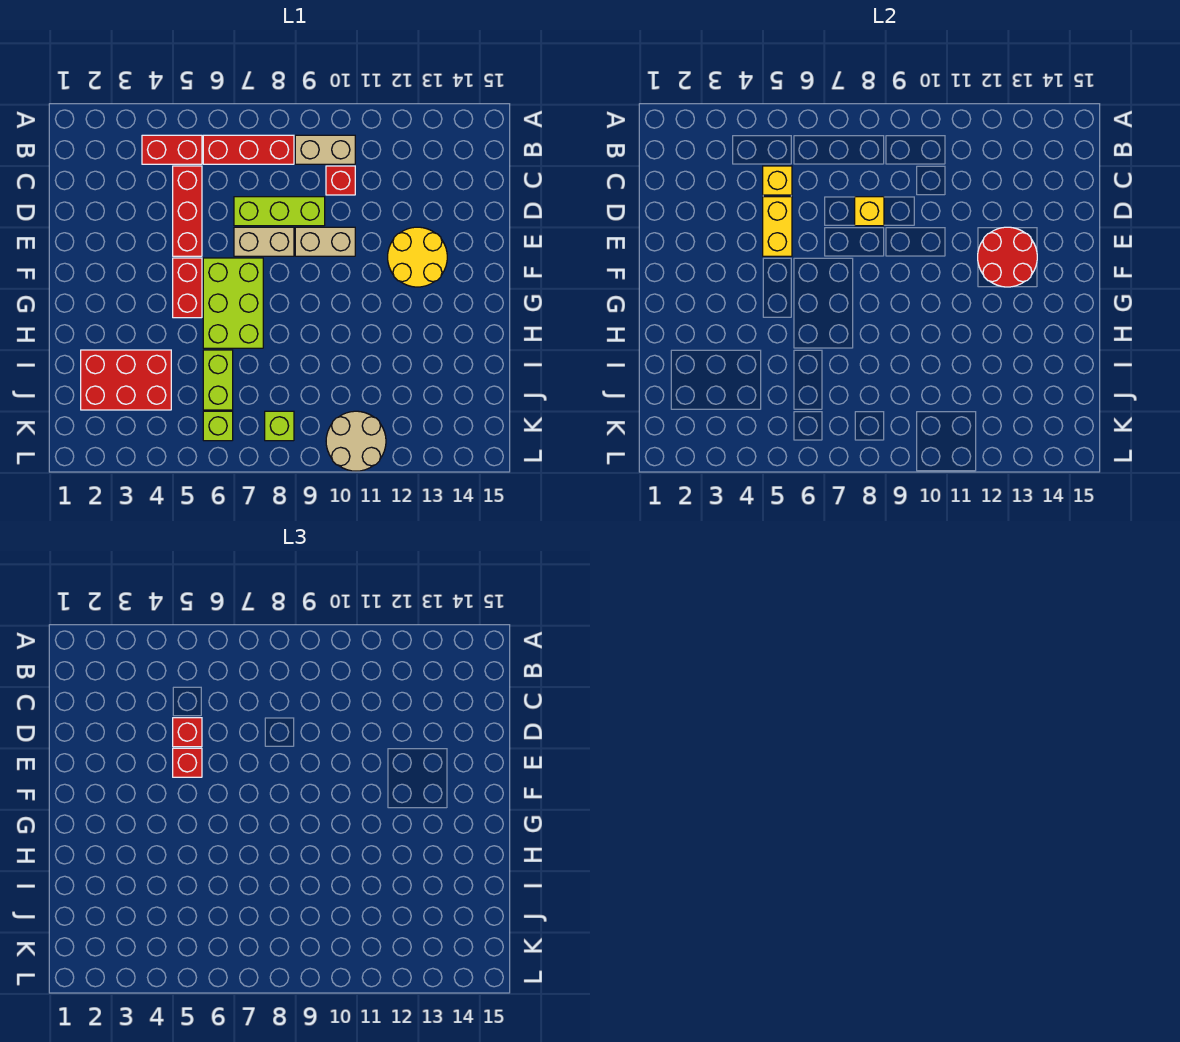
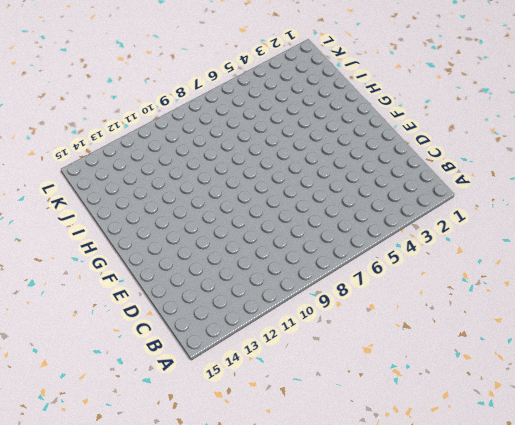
none -> red 1x2 brick [142,135,202,164]
none -> red 1x3 brick [203,135,294,164]
none -> tan 1x2 brick [295,135,355,164]

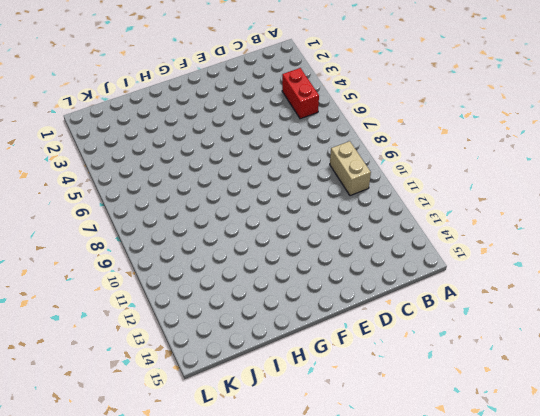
none -> red 1x3 brick [203,135,294,164]
none -> red 1x3 brick [173,166,202,256]
none -> red 1x1 brick [326,166,355,195]

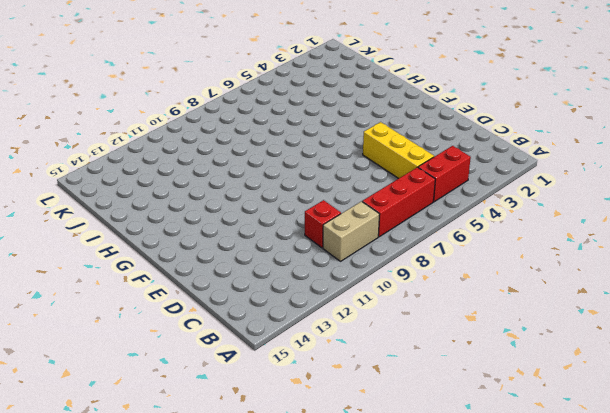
yellow 1x3 brick [363,122,434,179] -> red 1x3 brick [173,166,202,256]
none -> lime 1x3 brick [234,197,325,226]
none -> tan 1x2 brick [234,227,294,256]
none -> tan 1x2 brick [295,227,355,256]

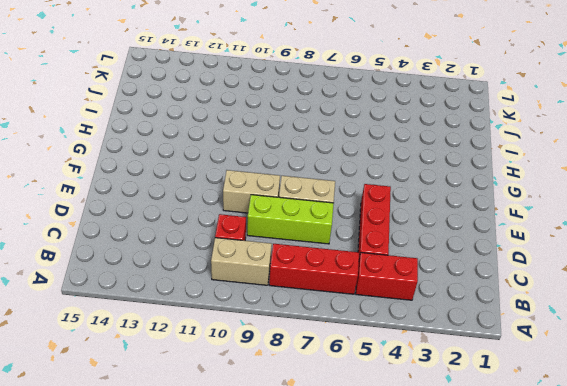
none -> yellow 2x2 round brick [388,227,447,287]
none -> red 1x2 brick [173,258,202,318]
none -> lime 2x3 brick [203,258,263,348]

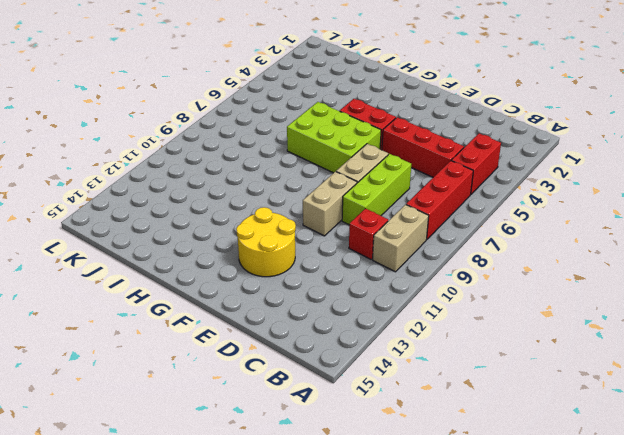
none -> red 2x3 brick [81,350,171,410]
none -> lime 1x2 brick [203,350,233,410]
none -> lime 1x1 brick [203,411,233,441]

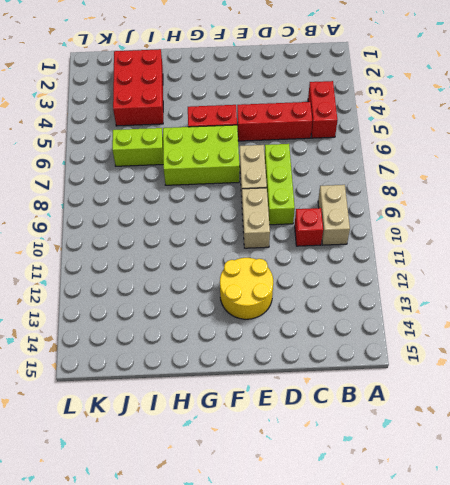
none -> red 1x3 brick [203,135,294,164]
none -> lime 1x1 brick [203,411,233,441]
none -> lime 1x1 brick [265,411,294,441]

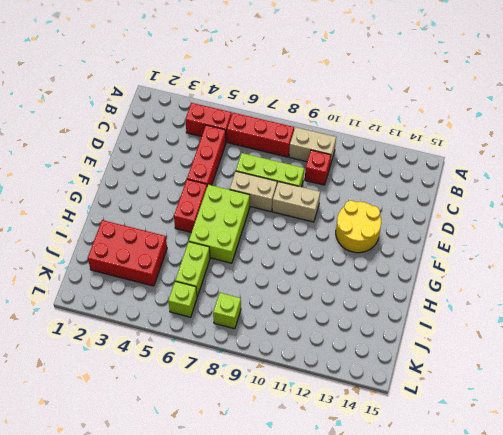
none -> tan 2x2 round brick [326,411,386,471]
none -> yellow 1x1 brick [763,166,792,195]
none -> yellow 1x2 brick [763,197,792,256]

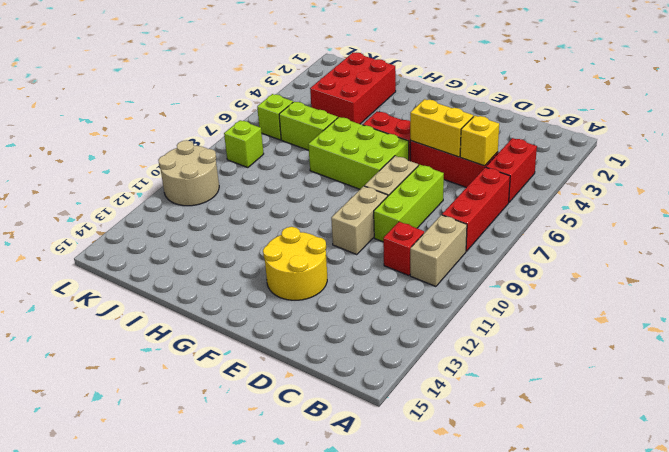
none -> yellow 1x1 brick [855,197,884,226]
none -> red 2x2 round brick [978,227,1037,287]
none -> red 1x1 brick [173,718,202,747]

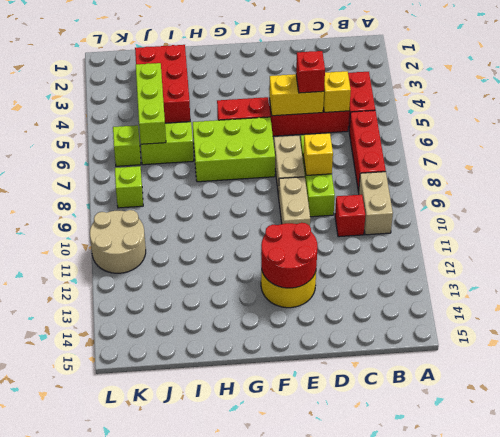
lime 1x3 brick [136,63,166,144] -> none
none -> red 1x1 brick [173,748,202,777]

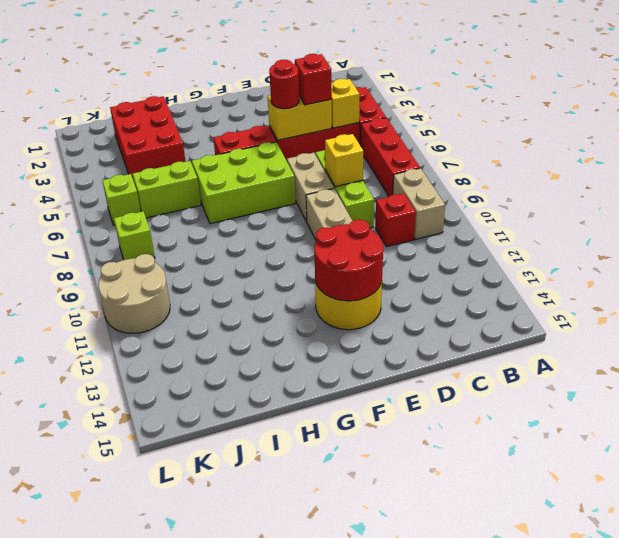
red 1x1 round brick [269,60,299,109] -> red 1x1 brick [173,748,202,777]

